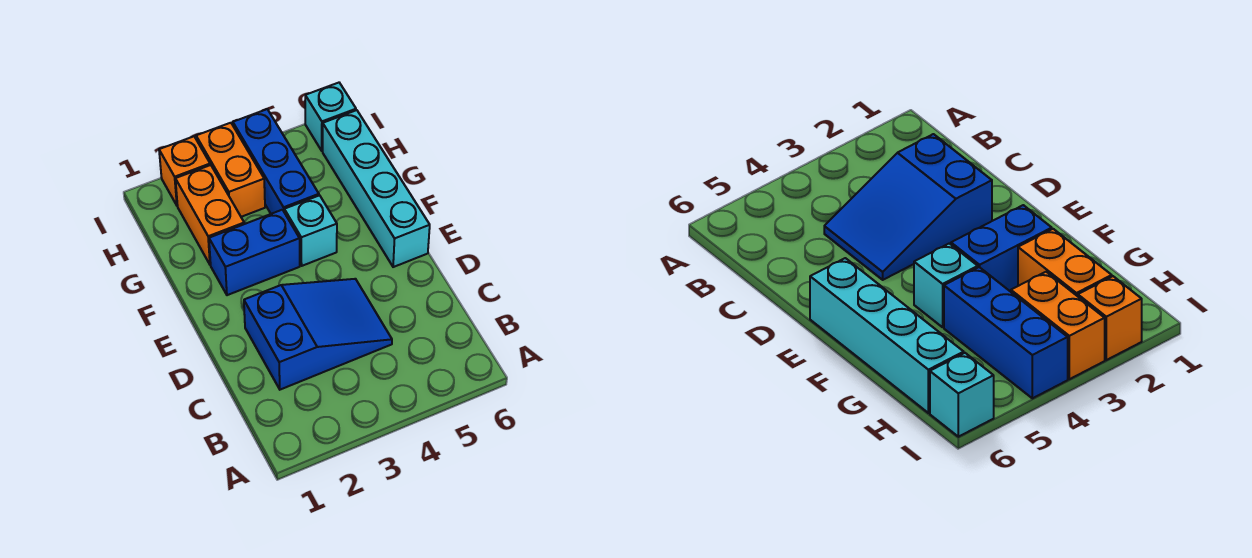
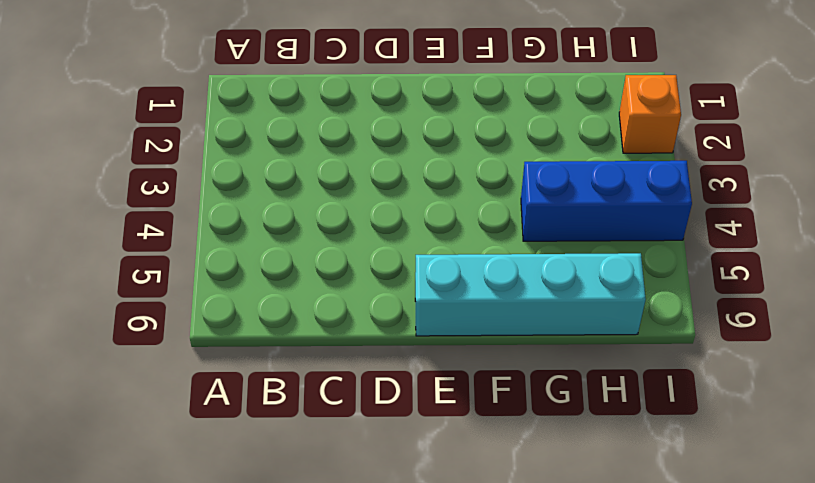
none -> blue 2x3 slope [244,279,392,390]
none -> blue 1x2 brick [209,210,300,295]

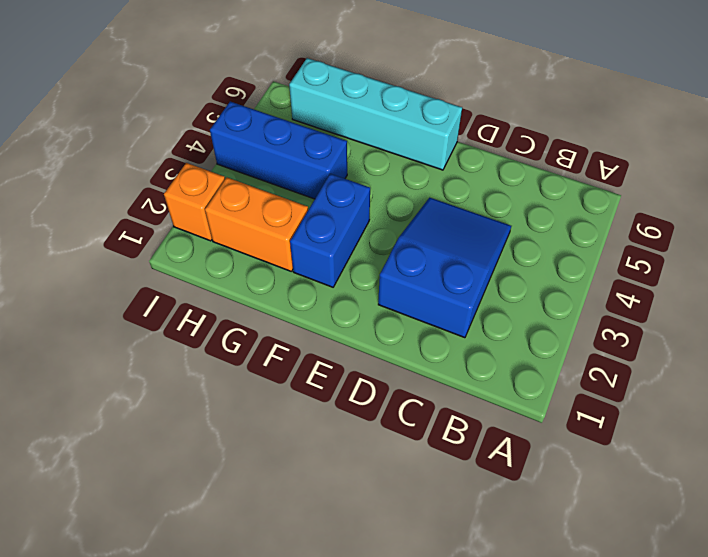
none -> cyan 1x1 brick [284,195,337,266]
none -> orange 1x2 brick [196,123,265,217]

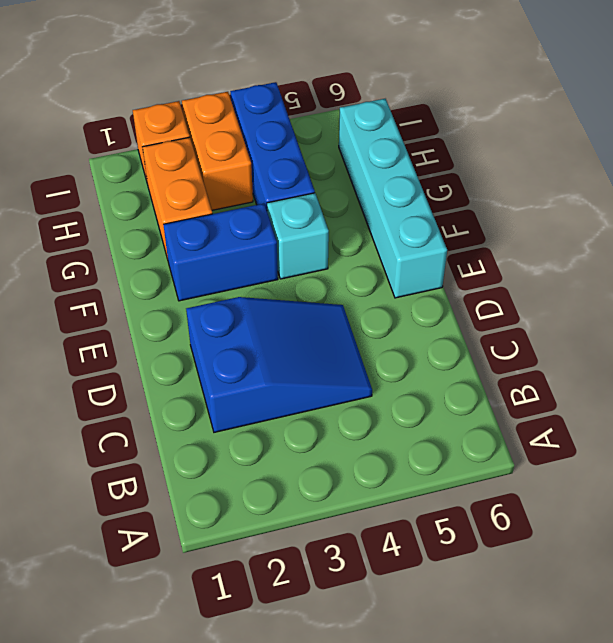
none -> cyan 1x1 brick [305,83,356,151]

